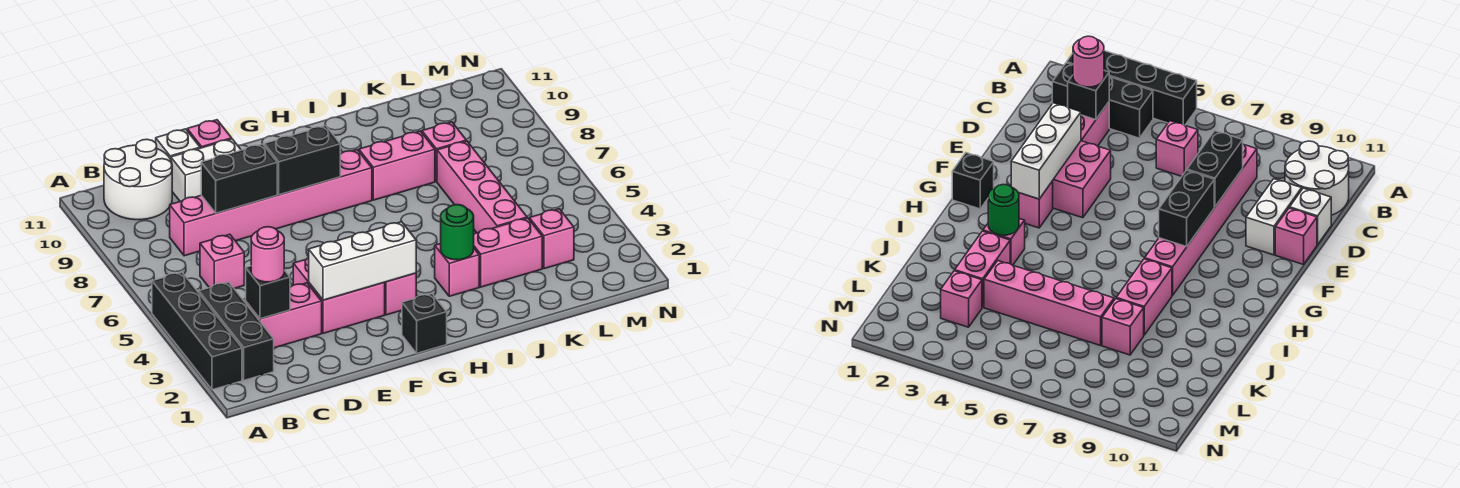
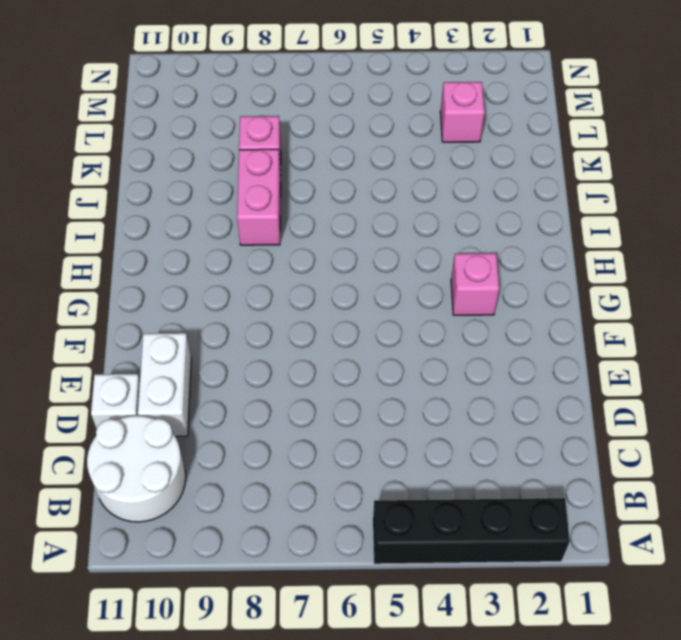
none -> black 1x3 brick [199,282,274,380]
none -> pink 1x2 brick [246,283,322,348]
none -> pink 1x1 brick [200,234,244,289]

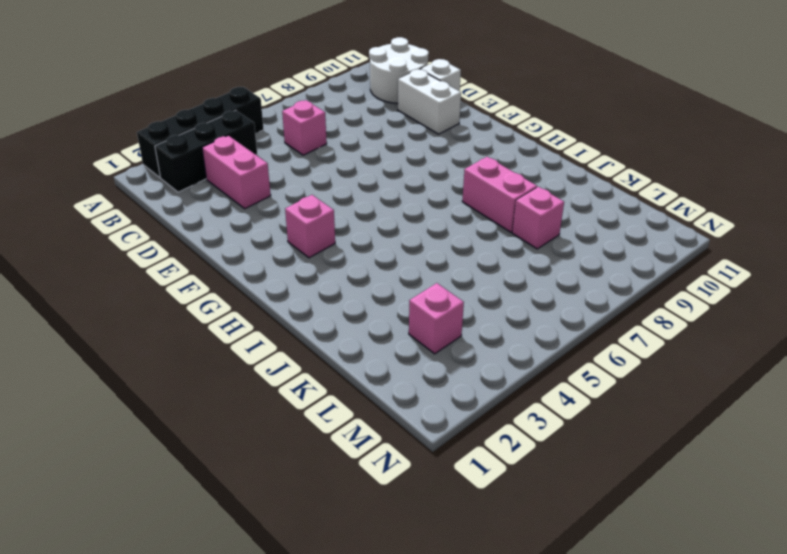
none -> pink 1x6 brick [170,150,372,256]
none -> pink 2x2 brick [293,258,385,333]
none -> pink 1x1 brick [187,120,232,148]

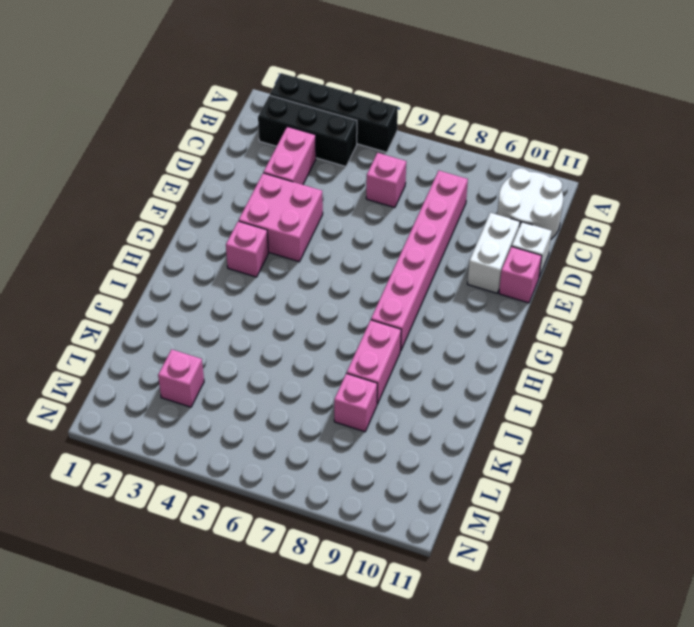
none -> black 1x1 brick [402,294,447,353]
none -> pink 1x1 brick [435,244,479,296]
none -> pink 1x2 brick [474,218,542,287]

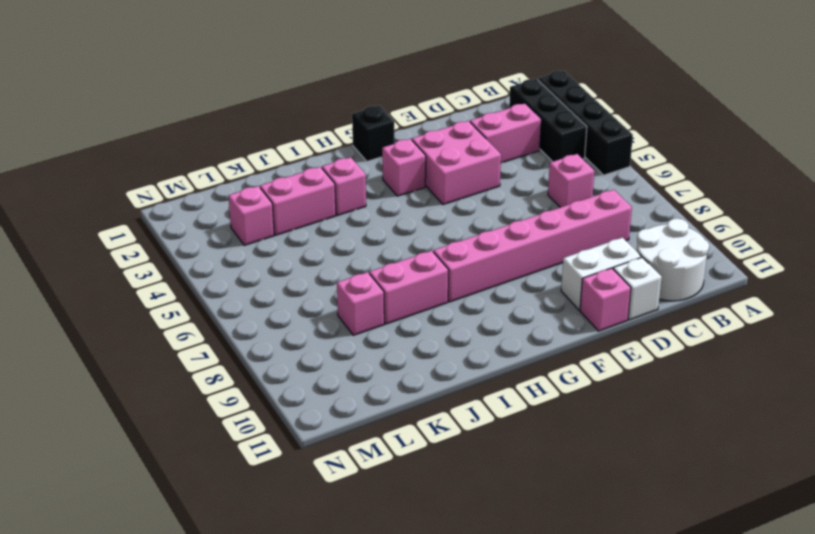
none -> pink 1x4 brick [437,141,527,233]
none -> black 1x1 brick [246,266,290,319]
none -> black 1x2 brick [201,144,277,213]

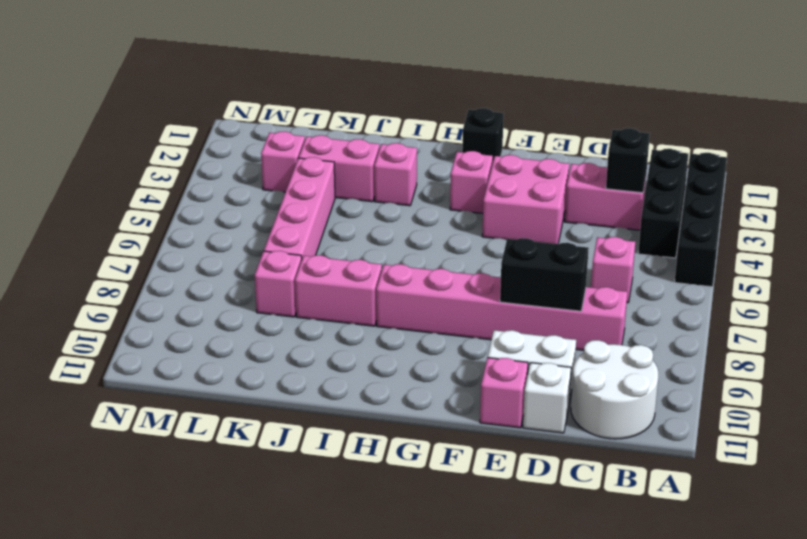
none -> white 1x3 brick [309,222,416,300]
none -> black 1x2 brick [264,126,340,195]
none -> green 1x1 round brick [441,205,474,260]

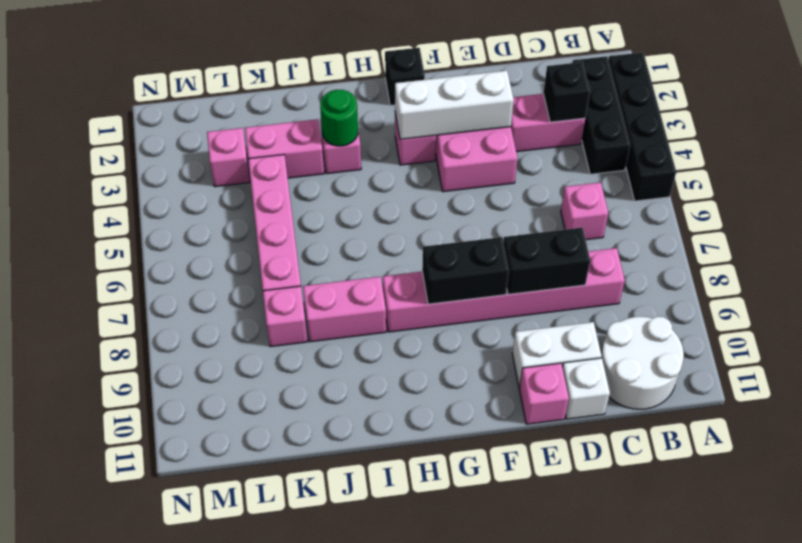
none -> pink 1x1 round brick [251,227,284,282]

